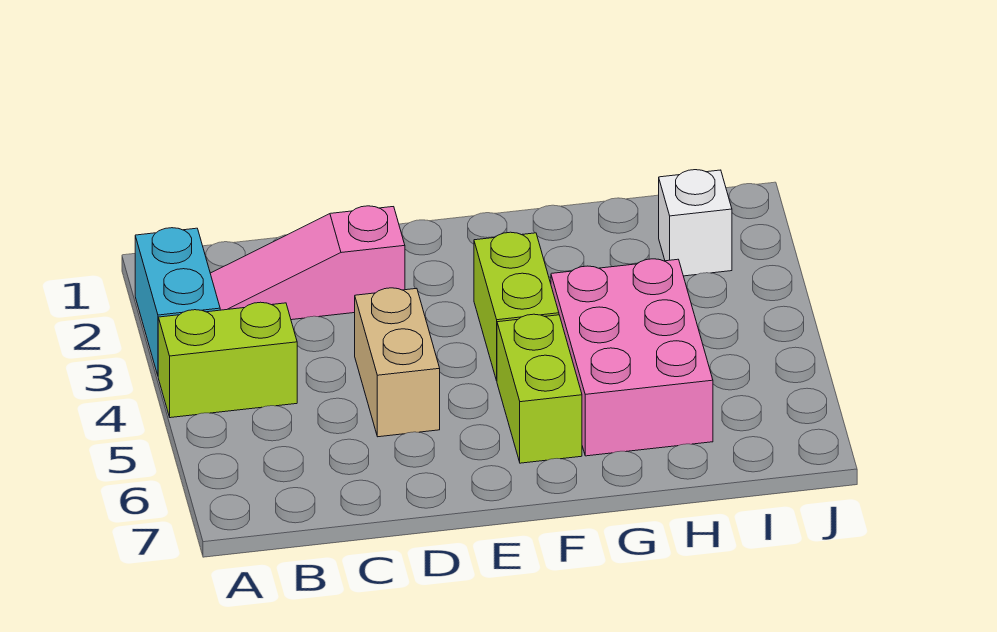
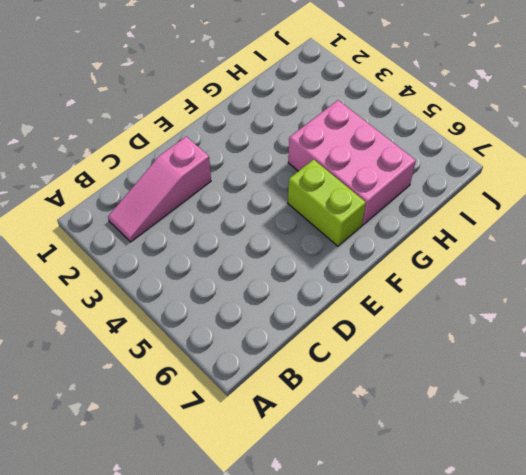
none -> cyan 1x2 brick [135,228,220,375]
none -> lime 1x2 brick [158,302,297,418]

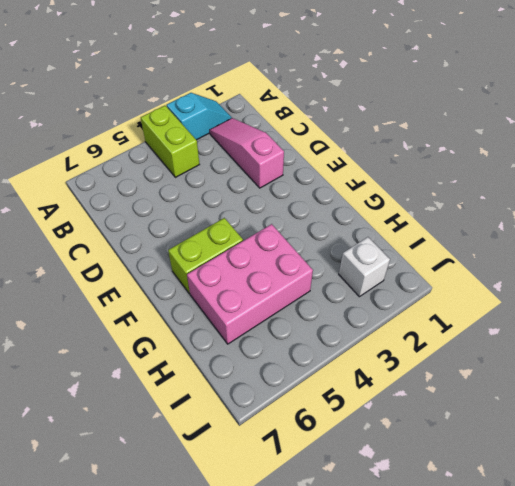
cyan 1x2 slope [167,93,232,140] -> cyan 1x2 brick [135,228,220,375]
none -> tan 1x2 brick [355,288,440,437]
none -> lime 1x2 brick [474,232,559,381]

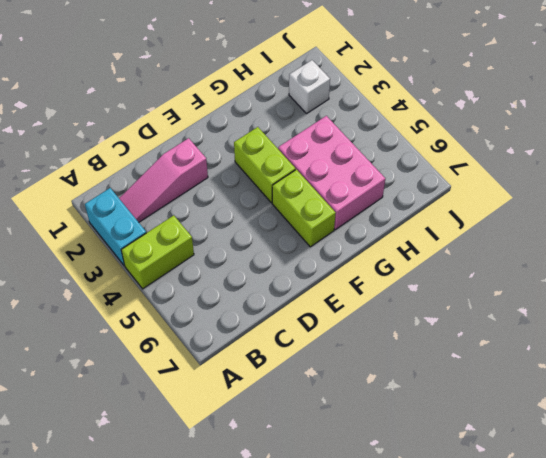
none -> tan 1x2 brick [355,288,440,437]

